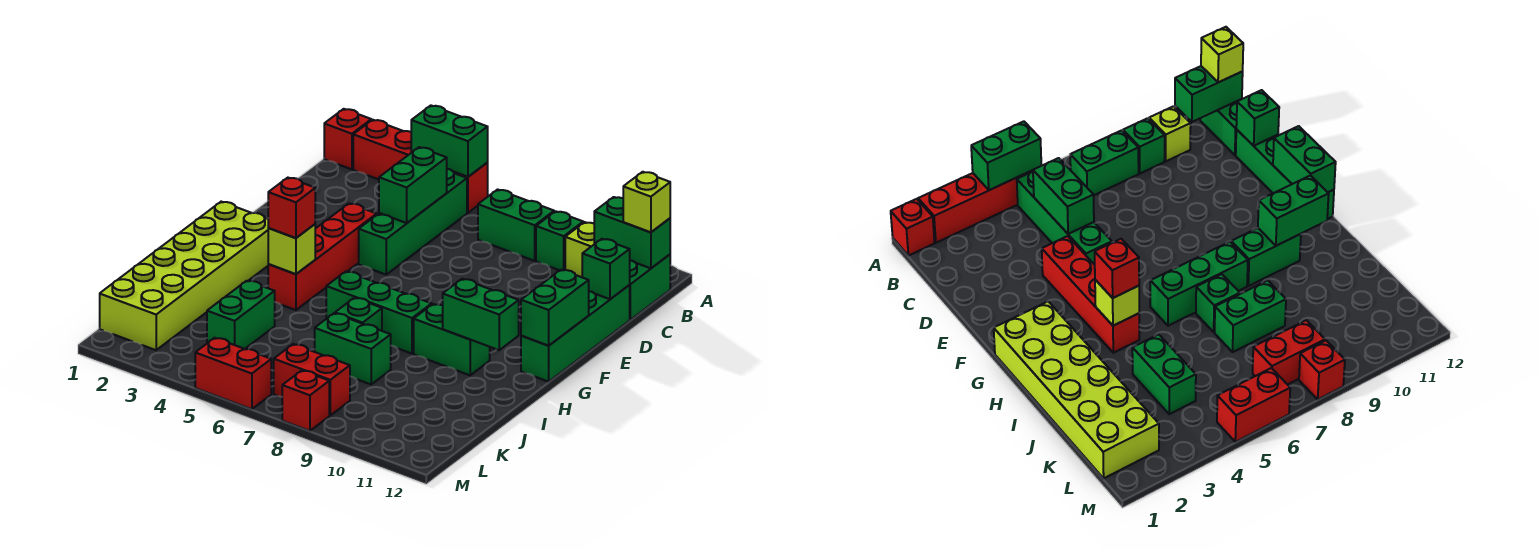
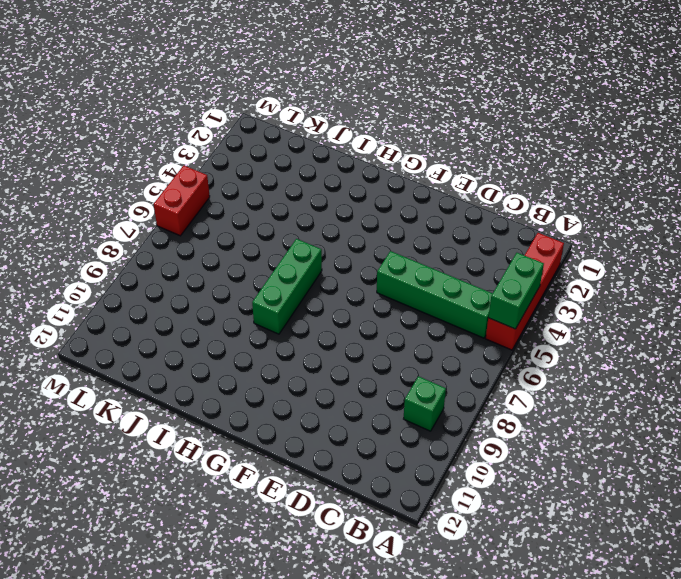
none -> red 1x1 brick [324,109,371,169]
none -> green 1x2 brick [478,190,554,261]
none -> lime 1x1 brick [565,222,594,277]

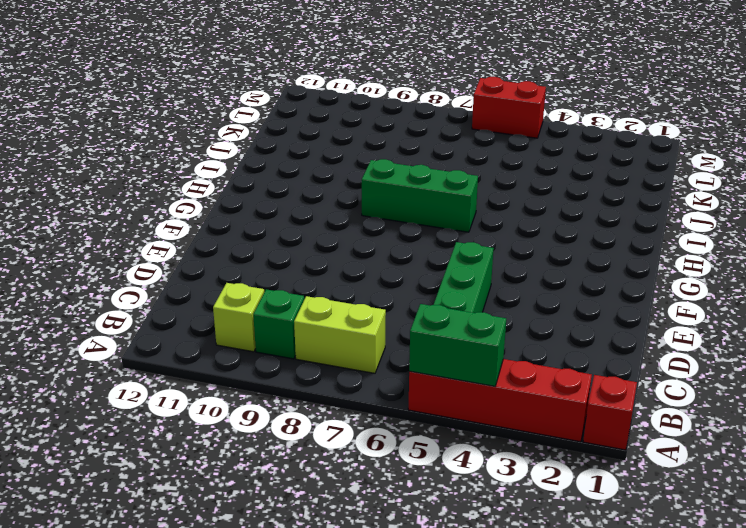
lime 1x2 brick [294,296,386,373] -> green 1x2 brick [478,190,554,261]
none -> green 1x2 brick [630,255,670,320]
none -> green 1x4 brick [521,285,630,382]
none -> red 1x4 brick [268,203,377,310]

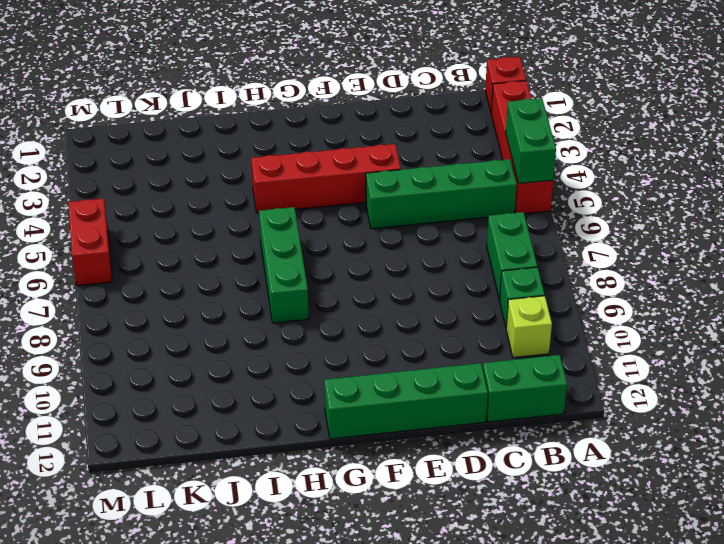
none -> lime 2x6 brick [100,202,268,350]
none -> green 1x2 brick [414,304,490,375]
none -> green 1x1 brick [335,298,382,331]

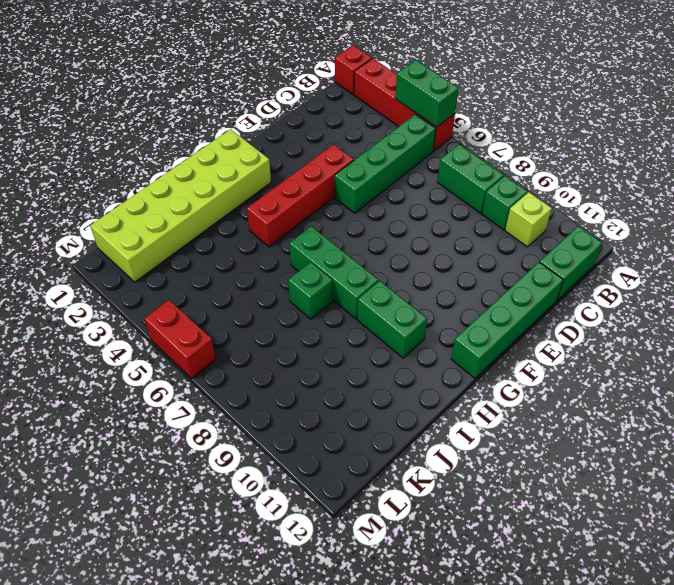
none -> green 1x2 brick [207,281,275,349]
none -> green 1x2 brick [315,313,391,384]
none -> red 1x2 brick [274,344,350,415]

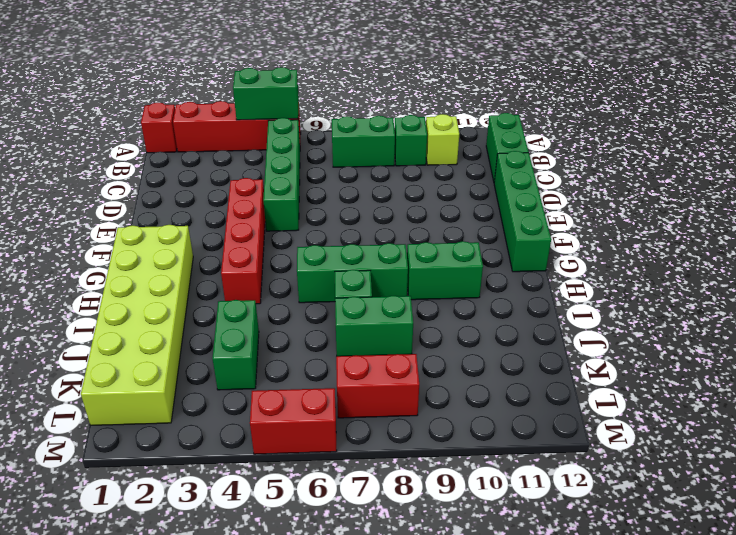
none -> red 1x1 brick [282,371,329,431]
none -> green 1x2 brick [594,197,670,268]
none -> green 1x2 brick [379,147,447,223]

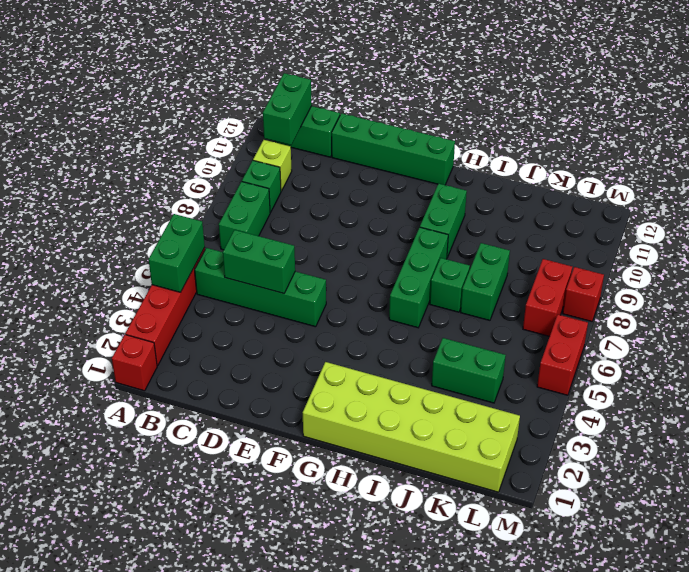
none -> red 1x4 brick [268,203,377,310]
none -> green 1x1 brick [582,239,630,299]
none -> green 1x2 brick [521,270,589,346]

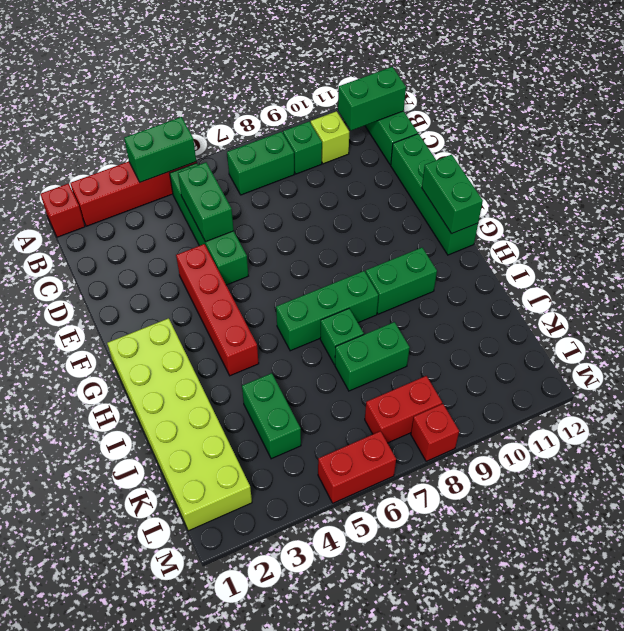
none -> green 1x1 brick [582,239,630,299]
none -> lime 1x1 brick [268,224,315,274]
none -> green 1x2 brick [443,279,519,350]

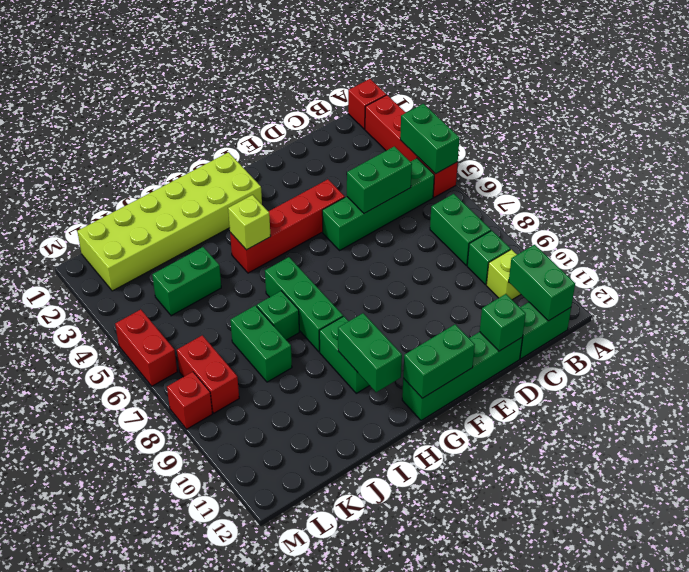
none -> lime 1x1 brick [623,172,670,232]
none -> red 1x1 brick [268,178,315,238]

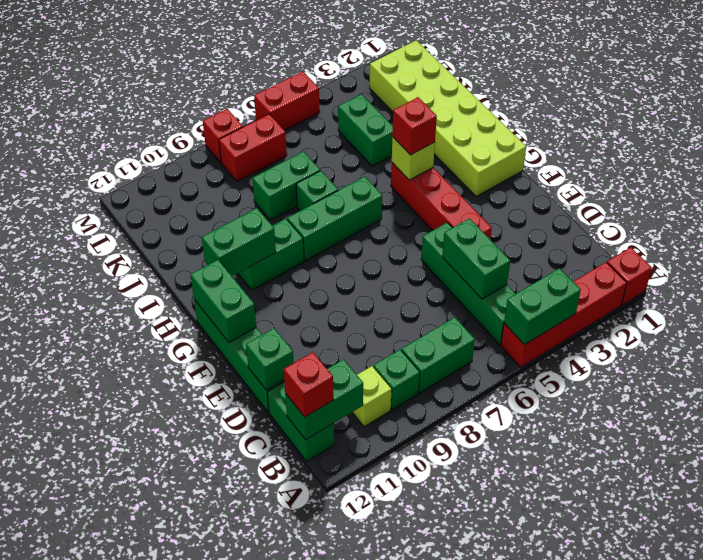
red 1x1 brick [284,352,333,417] -> lime 1x1 brick [623,172,670,232]

